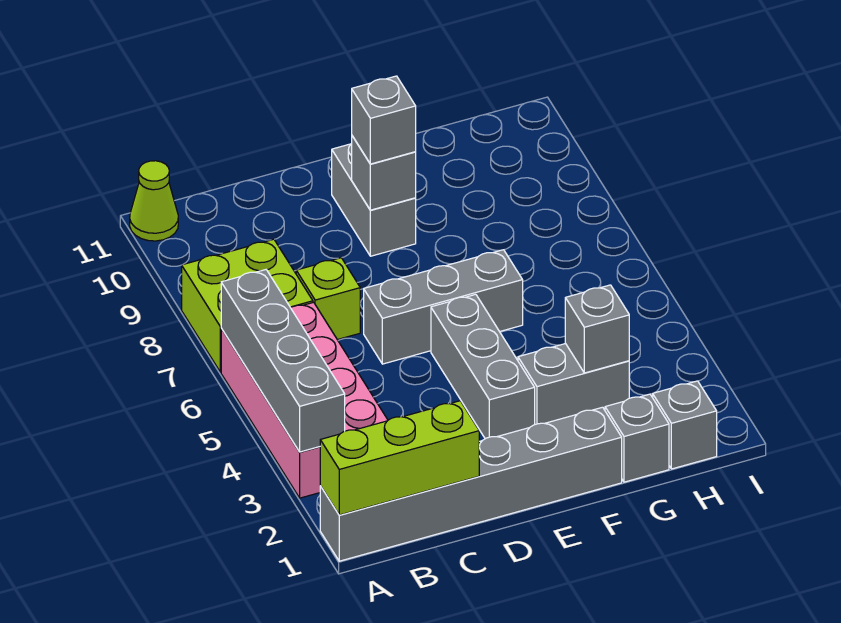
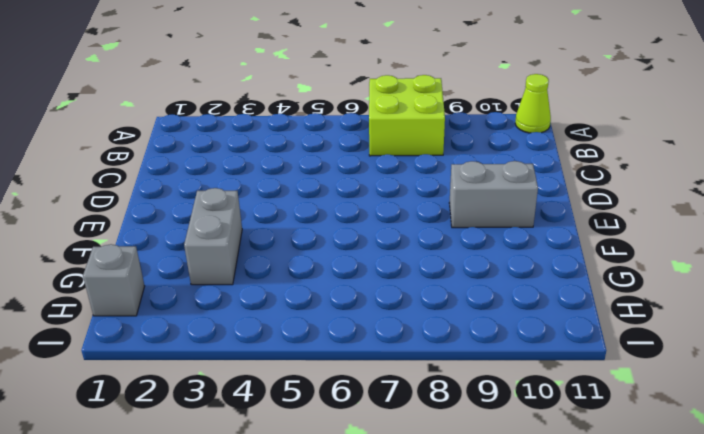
none -> grey 1x6 brick [320,407,622,561]
none -> pink 2x4 brick [221,302,388,498]
none -> lime 1x1 brick [296,258,360,340]

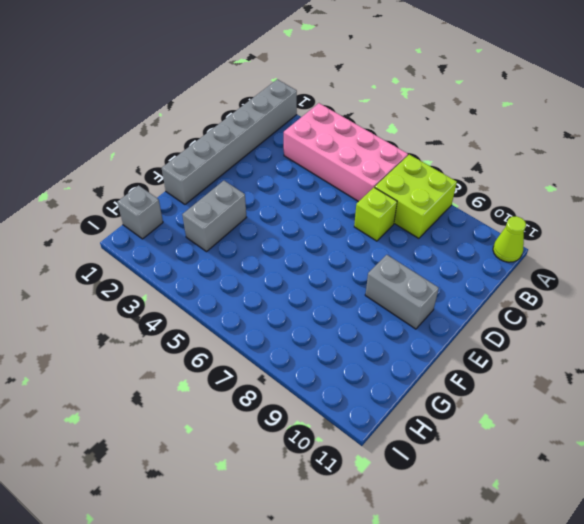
none -> grey 1x3 brick [364,250,523,364]
none -> grey 1x3 brick [431,294,535,439]
none -> grey 1x1 brick [605,394,669,482]

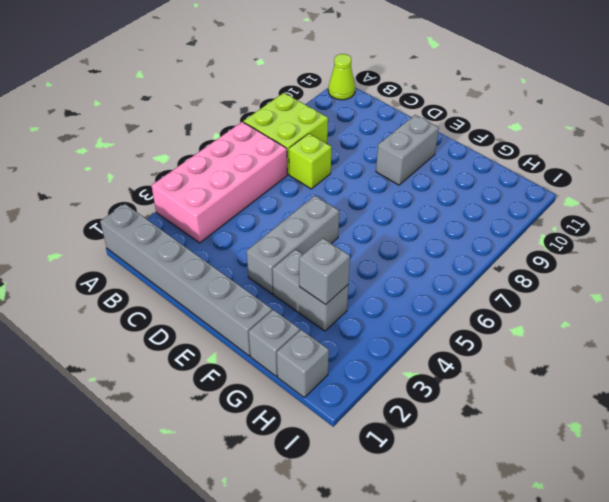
none -> grey 1x3 brick [364,250,523,364]
none -> lime 1x3 brick [320,401,479,515]
none -> grey 1x4 brick [221,270,345,452]

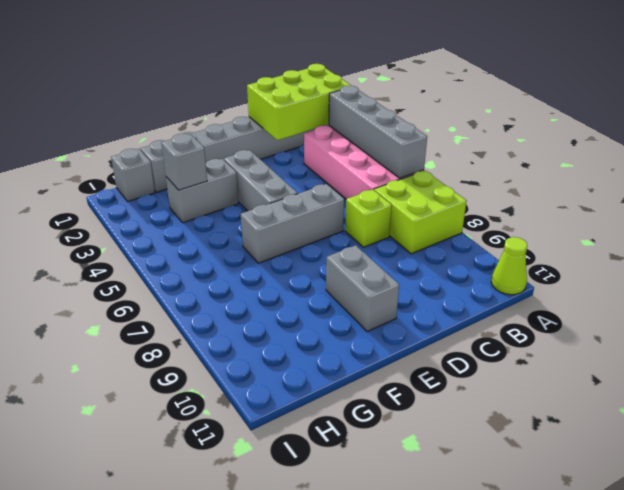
lime 2x3 brick [247,64,351,140] -> lime 1x3 brick [320,401,479,515]
none -> grey 1x1 brick [352,136,416,210]
none -> grey 1x1 brick [352,76,416,164]

